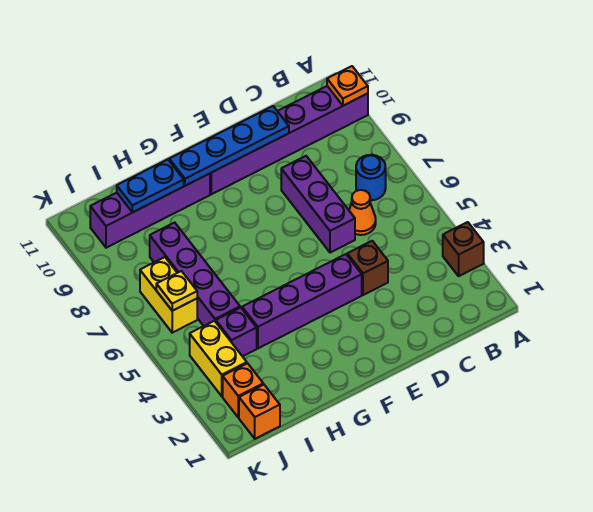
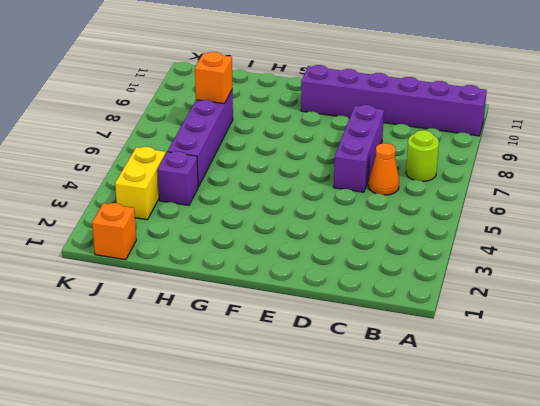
lime 1x1 round brick [406,130,439,182] -> blue 1x1 round brick [356,155,386,200]
orange 1x1 brick [195,52,232,104] -> orange 1x1 brick moved to [223,363,263,418]
none -> brown 1x1 brick [443,222,484,276]
none -> brown 1x1 brick [347,241,388,295]
none -> purple 1x4 brick [242,254,362,348]

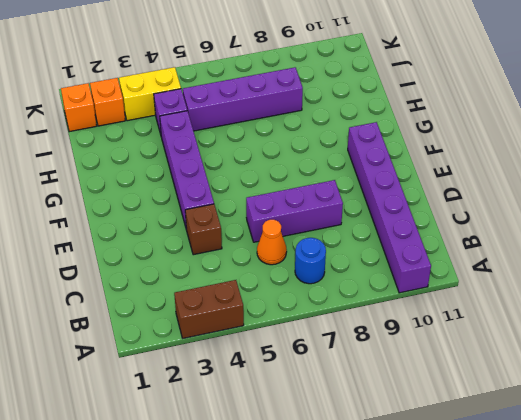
brown 1x2 brick [174,280,244,338] -> brown 1x1 brick [443,222,484,276]
none -> purple 1x4 brick [90,174,210,248]
none -> yellow 1x2 brick [140,257,197,333]
none -> orange 1x1 plate [327,66,368,106]

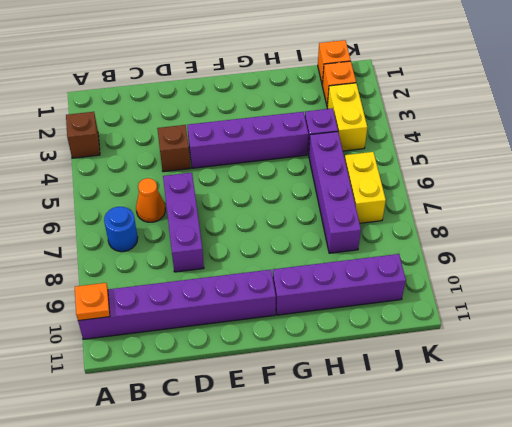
none -> blue 1x4 plate [169,106,289,186]
none -> blue 1x2 plate [117,159,184,213]
none -> yellow 1x1 plate [156,271,197,311]

